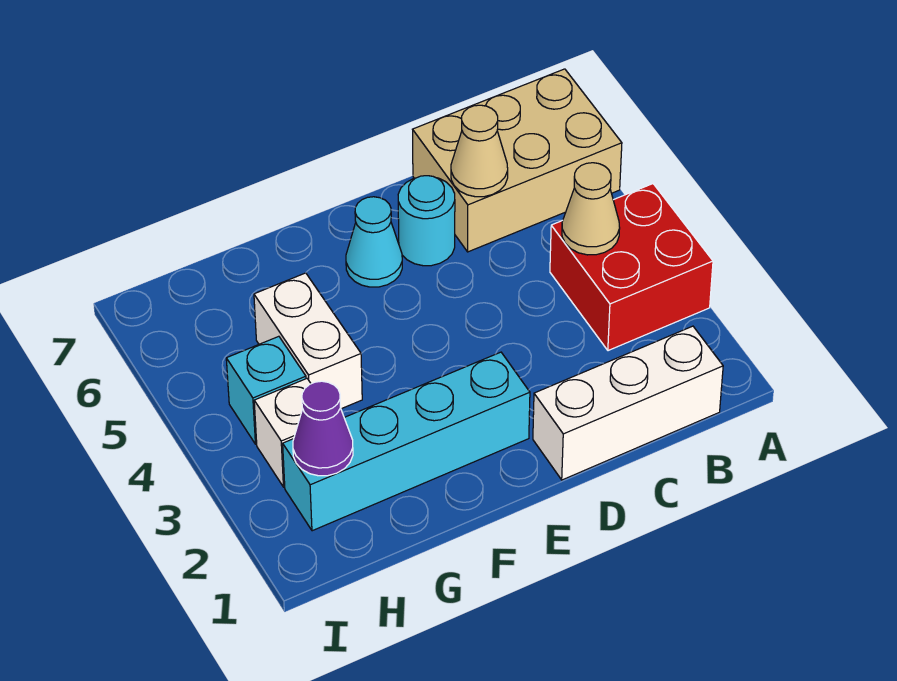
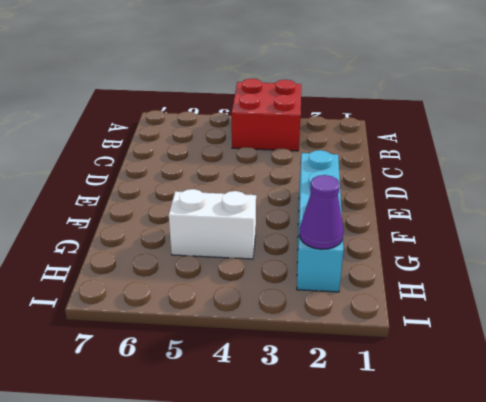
none -> tan 2x3 brick [413,69,622,252]
none -> white 1x3 brick [533,326,723,480]
none -> cyan 1x1 round brick [398,176,455,266]

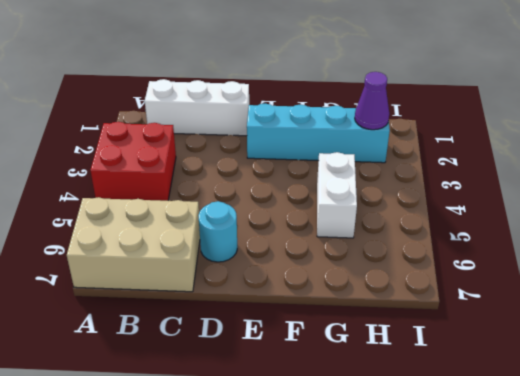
none -> cyan 1x1 cone [346,197,402,287]
none -> white 1x1 brick [254,379,311,487]
none -> cyan 1x1 brick [226,336,306,444]

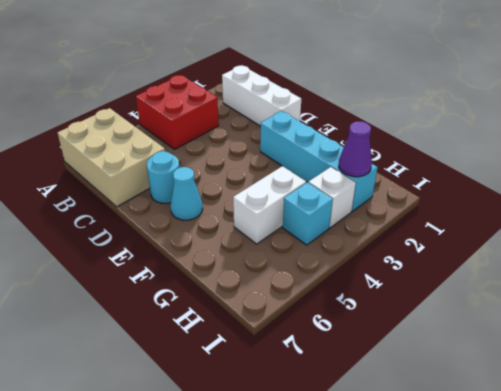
none -> tan 1x1 cone [562,163,620,255]
none -> tan 1x1 cone [451,105,508,197]

